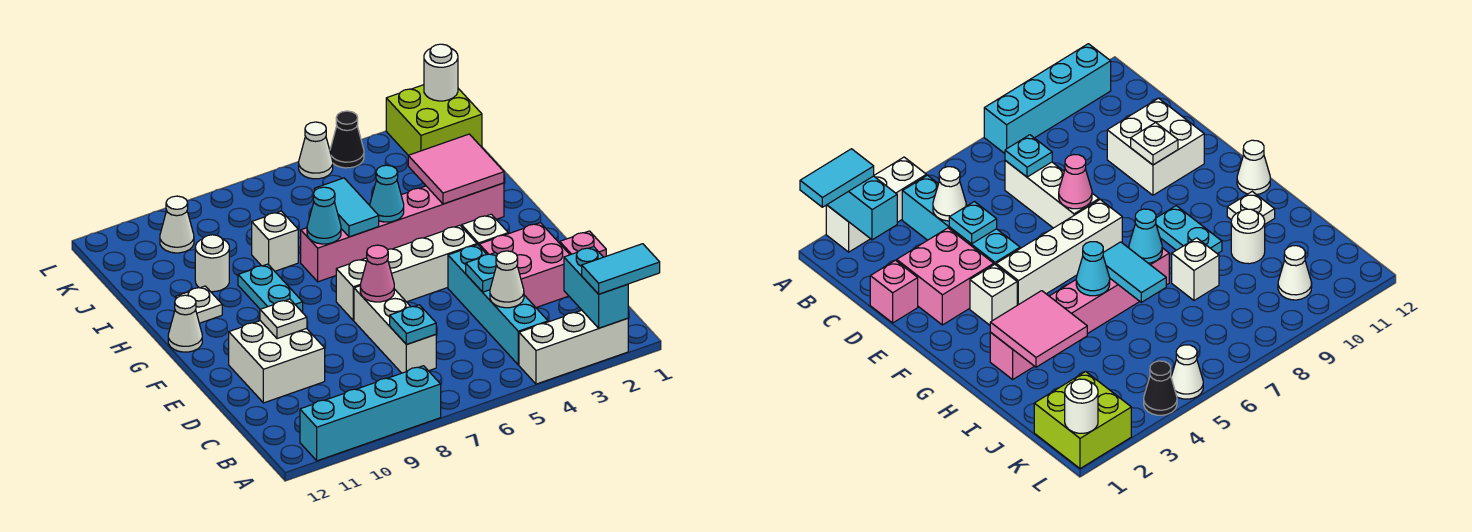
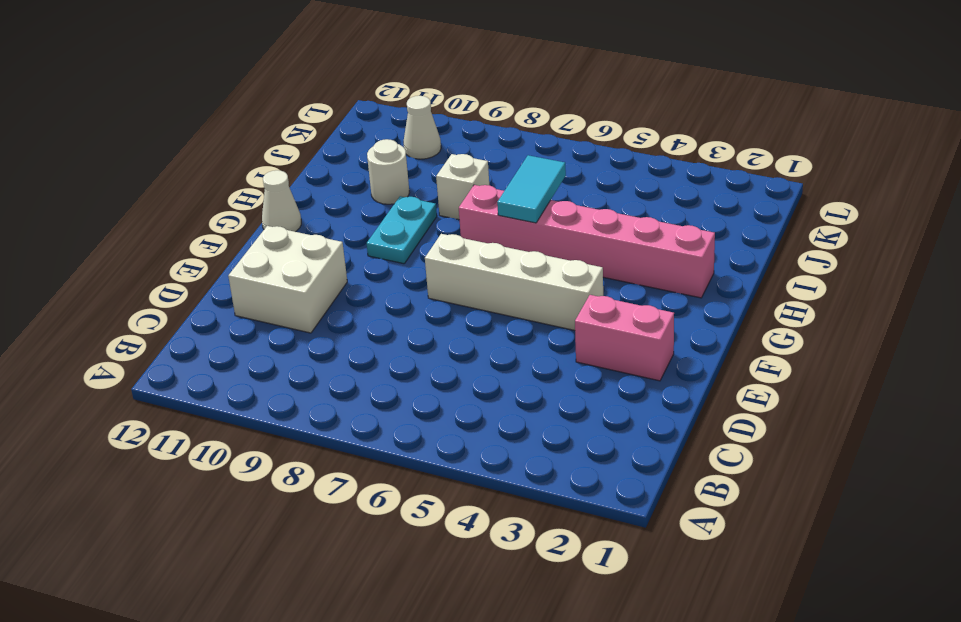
pink 1x2 brick [575,295,674,381] -> pink 2x2 brick [479,223,570,307]
none -> white 1x3 brick [519,310,628,384]
none -> cyan 1x4 brick [300,366,441,461]
none -> cyan 1x4 brick [448,245,548,365]
none -> white 1x3 brick [354,286,436,373]

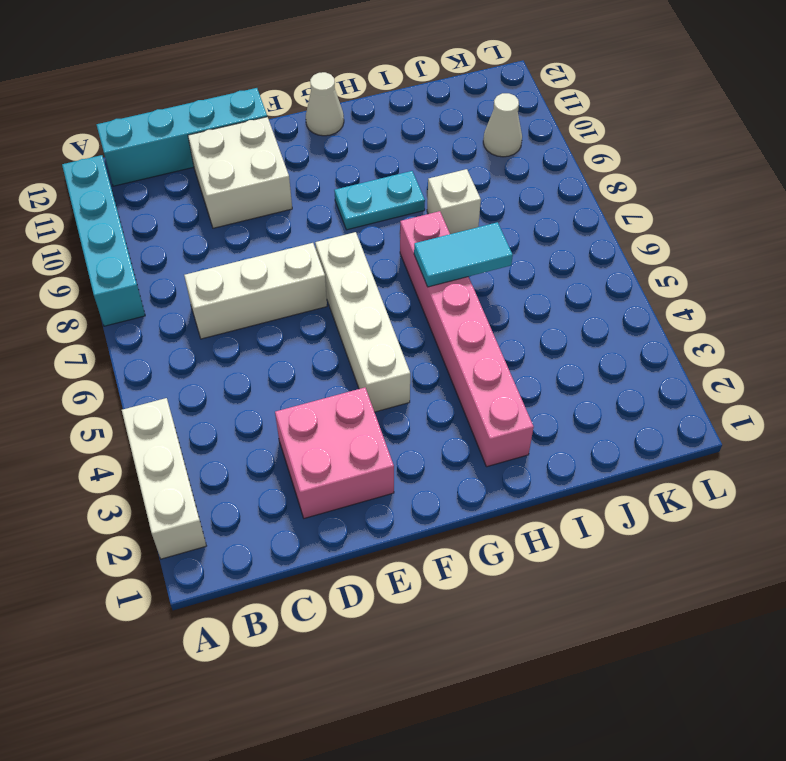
cyan 1x4 brick [97,88,267,186] -> cyan 1x4 brick moved to [448,245,548,365]
none -> pink 1x1 brick [560,231,606,257]
none -> white 1x1 brick [462,214,509,245]
none -> white 1x1 plate [176,286,222,323]
none -> white 1x1 round brick [195,235,229,292]

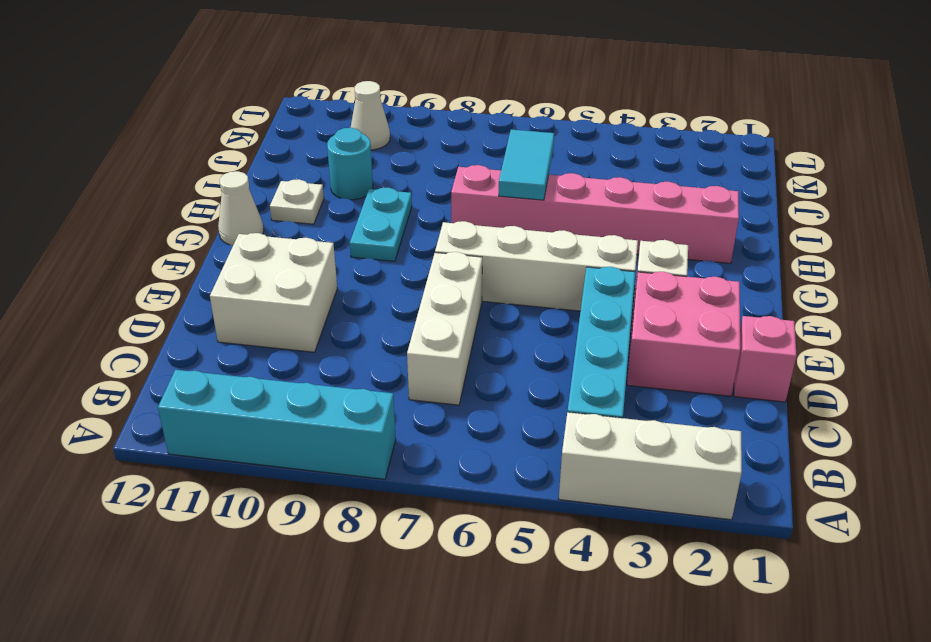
cyan 1x1 round brick [327,128,373,200] -> white 1x1 round brick [195,235,229,292]
none -> white 1x1 brick [252,211,298,271]
none -> lime 2x2 brick [386,85,482,155]
none -> black 1x1 cone [330,111,364,168]
none -> white 1x1 cone [299,122,333,179]

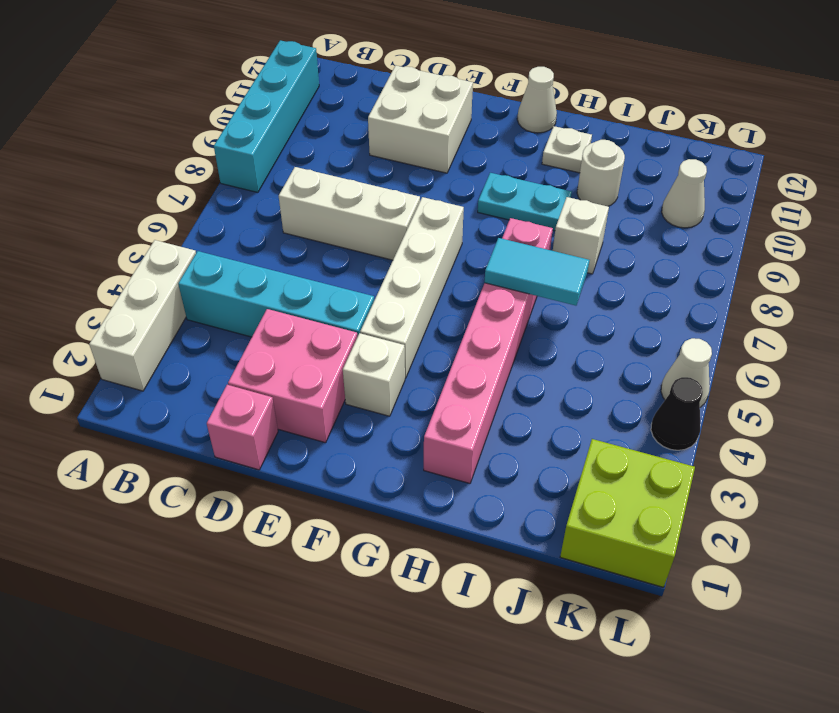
none -> cyan 1x2 brick [564,247,628,328]
none -> white 1x1 cone [490,251,524,308]
none -> cyan 1x1 plate [390,305,436,345]
none -> cyan 1x1 plate [466,253,497,292]

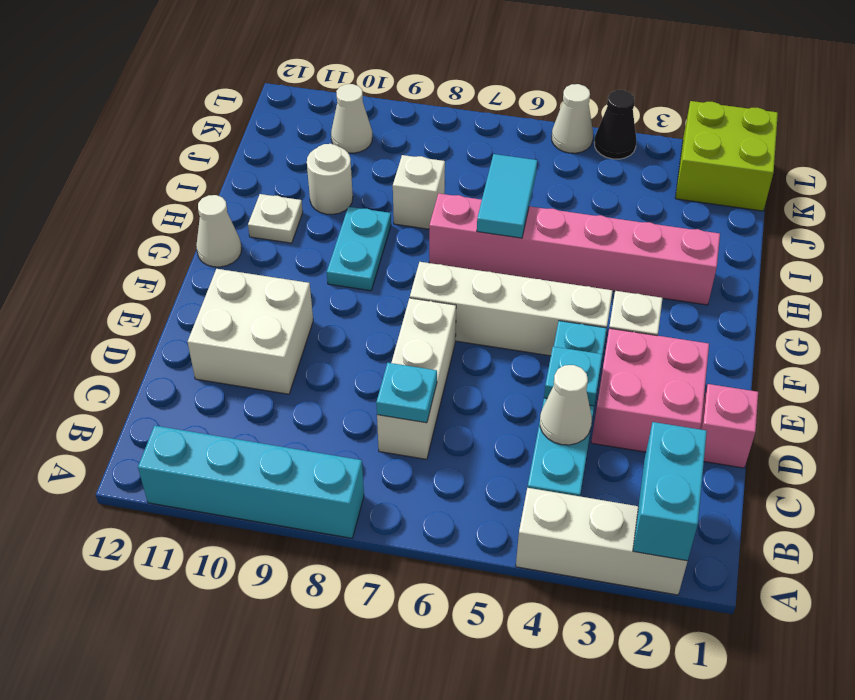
none -> pink 1x1 cone [360,245,394,302]
none -> white 1x1 plate [260,299,307,339]
none -> pink 2x2 tile [408,134,504,204]
none -> cyan 1x1 cone [370,165,404,222]

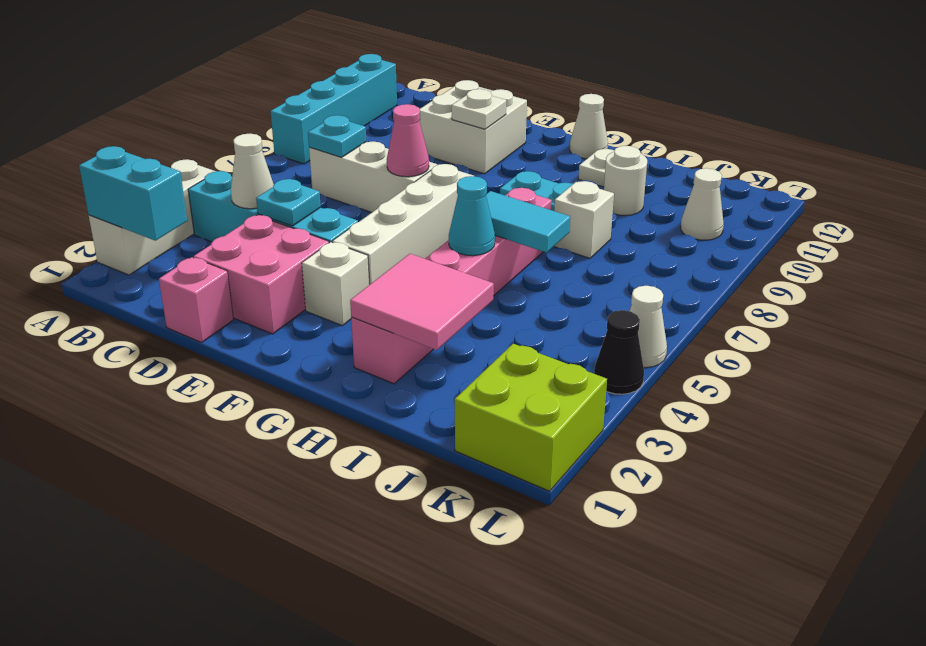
none -> cyan 1x1 cone [307,187,341,244]
none -> white 1x1 round brick [424,44,458,101]
none -> cyan 1x2 tile [582,244,660,294]

